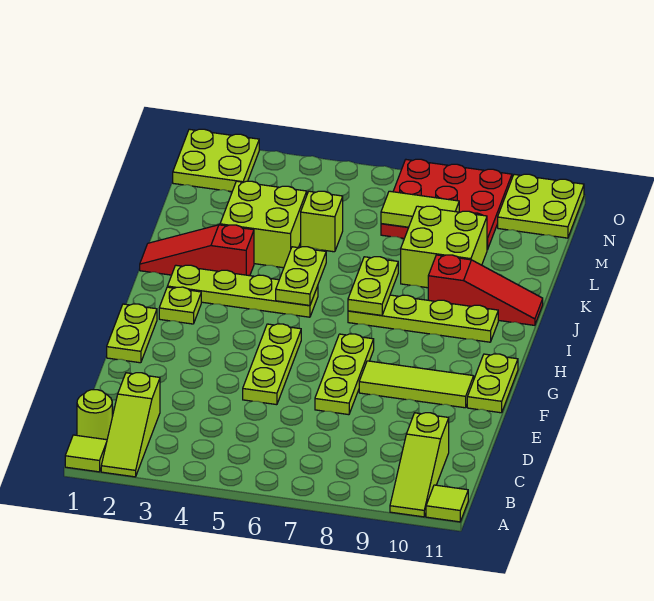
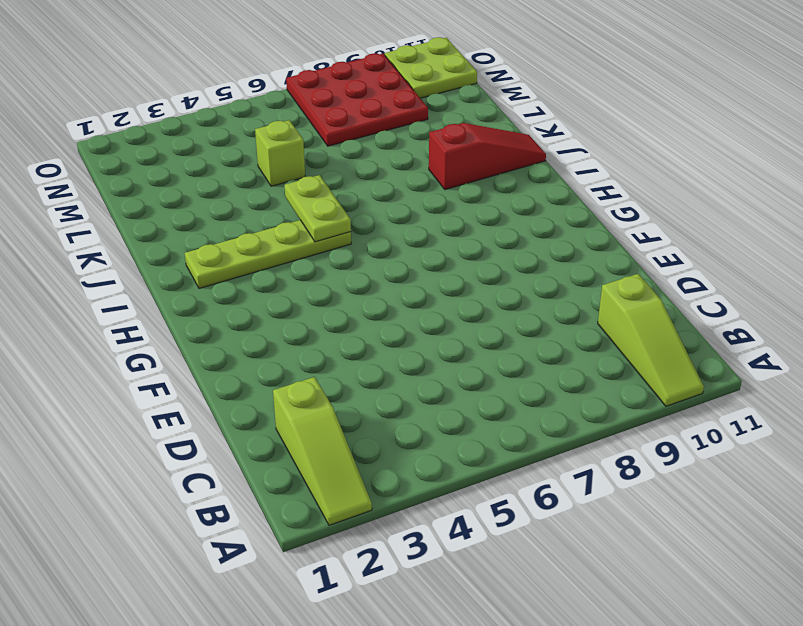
none -> lime 1x1 tile [65,435,107,472]
none -> lime 1x1 tile [426,485,468,522]
none -> lime 1x1 round brick [77,390,112,440]

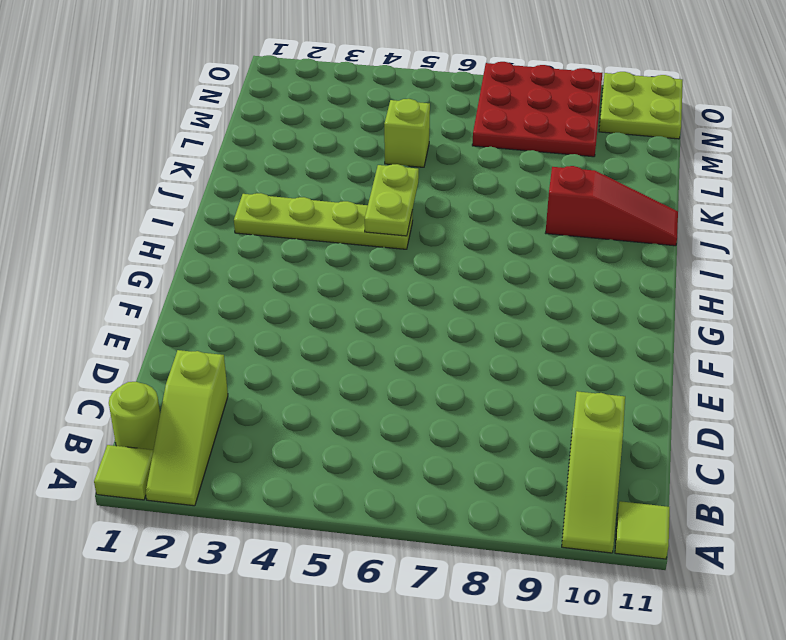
none -> lime 1x3 plate [243,324,301,405]
none -> lime 1x3 plate [315,334,374,415]
none -> lime 1x2 plate [107,304,157,363]

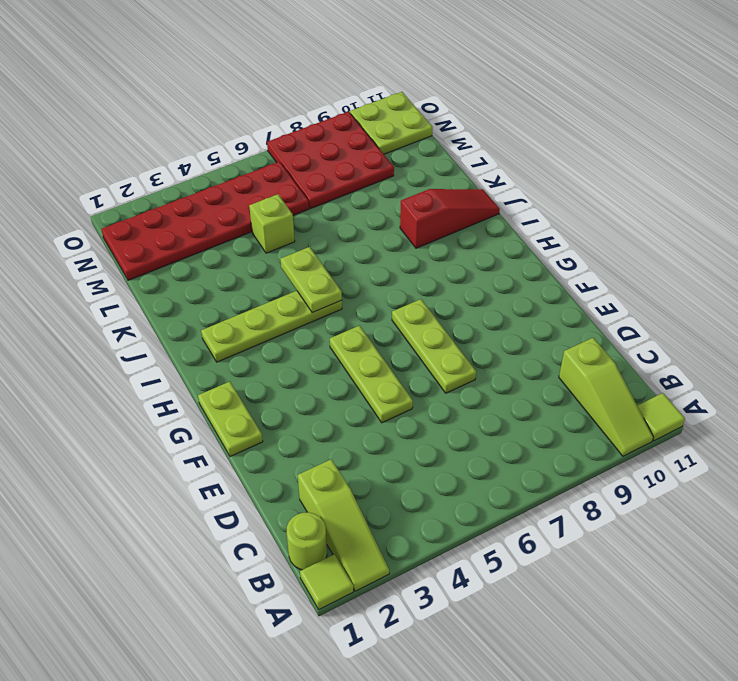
red 2x6 plate [101,162,309,280] -> lime 2x2 plate [173,129,259,192]
none -> lime 1x3 tile [359,361,474,408]
none -> lime 1x2 plate [467,354,518,413]
none -> lime 1x1 plate [159,287,201,324]

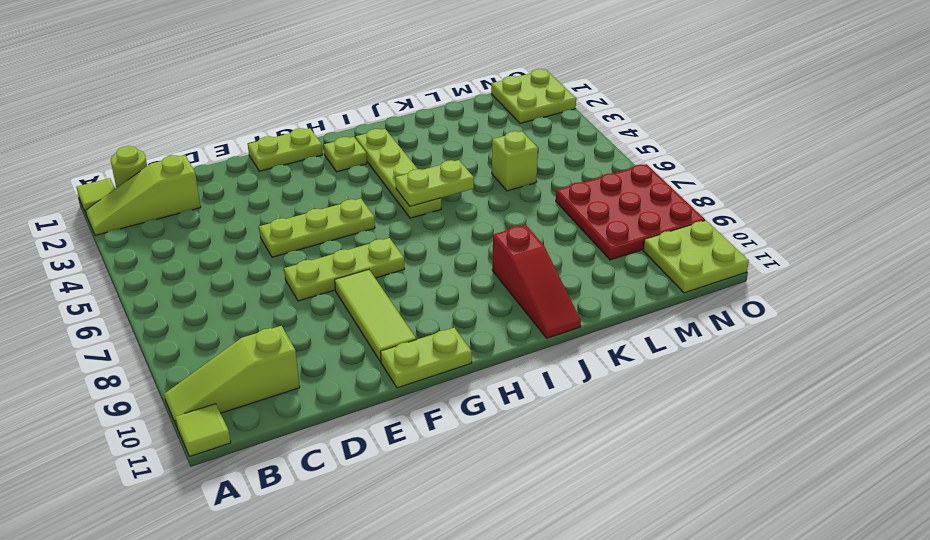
none -> lime 1x4 plate [348,295,498,342]
none -> red 1x3 slope [140,225,254,276]
none -> lime 2x2 brick [220,181,307,268]

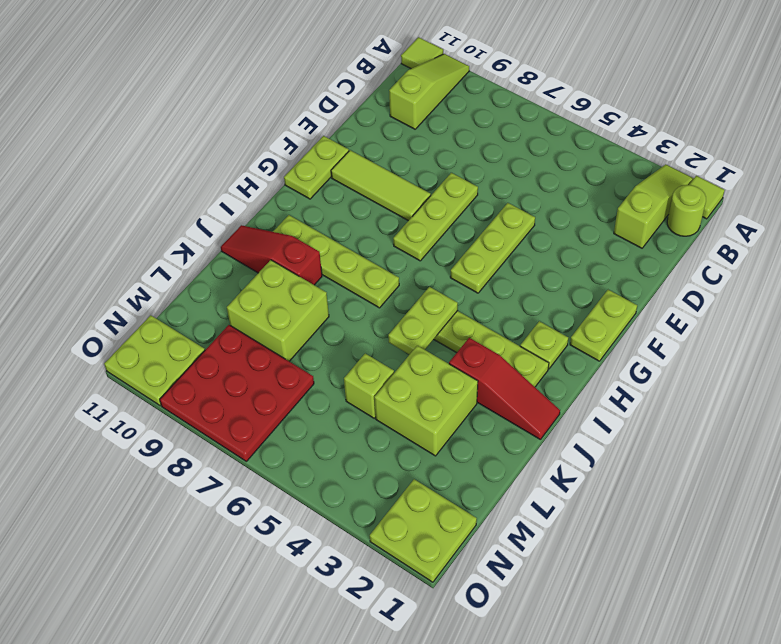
none -> lime 1x2 plate [348,257,398,315]
none -> lime 1x2 tile [381,191,459,227]

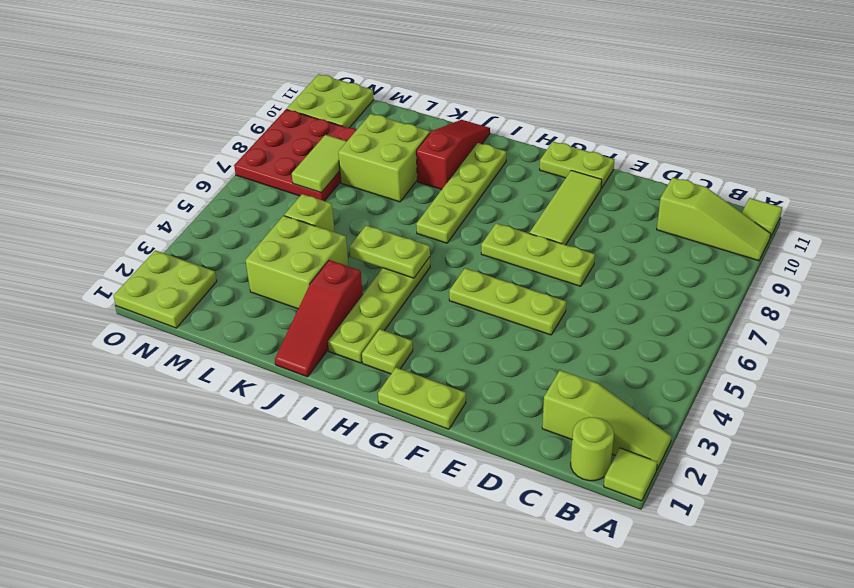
none -> lime 1x2 plate [348,257,398,315]

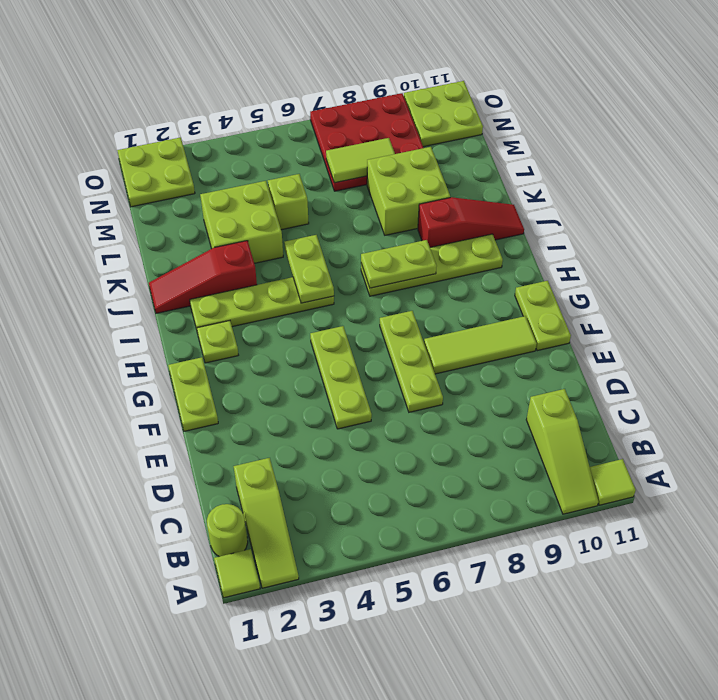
lime 1x2 plate [361,240,437,288] -> lime 1x2 plate turned to [348,257,398,315]

